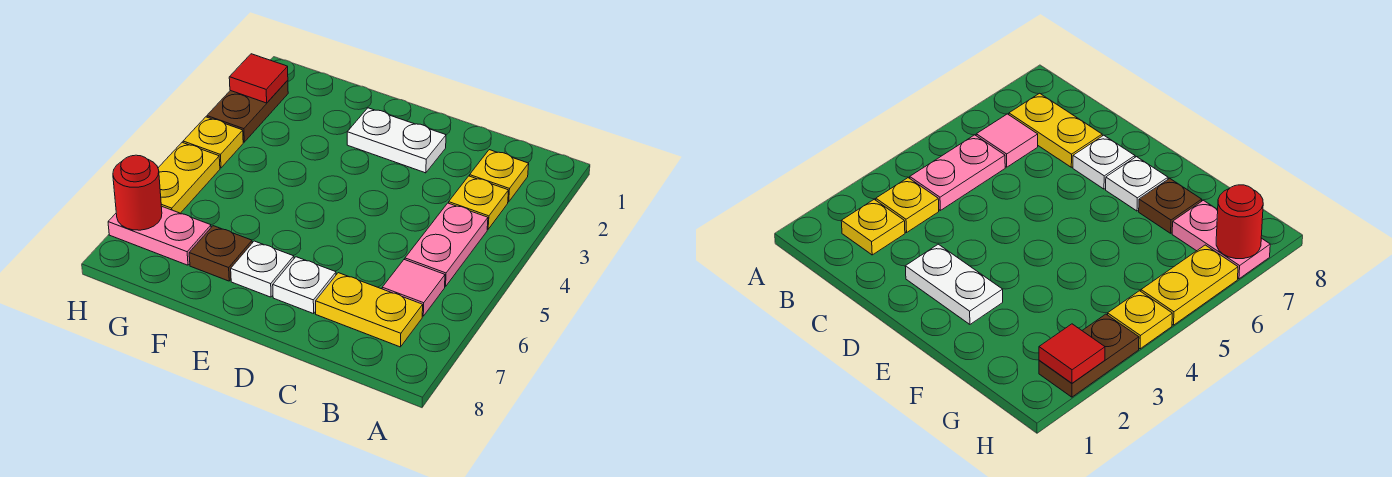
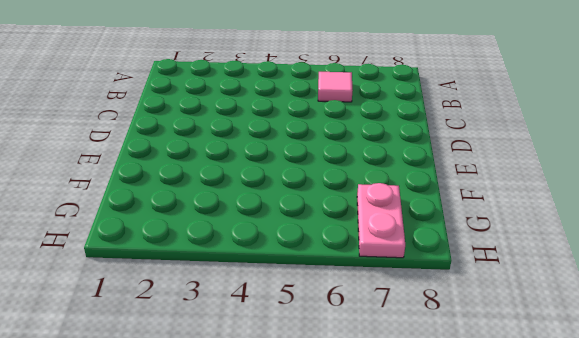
none -> yellow 1x1 plate [470,150,529,202]
none -> yellow 1x1 plate [449,176,509,229]
none -> pink 1x2 plate [405,203,488,287]

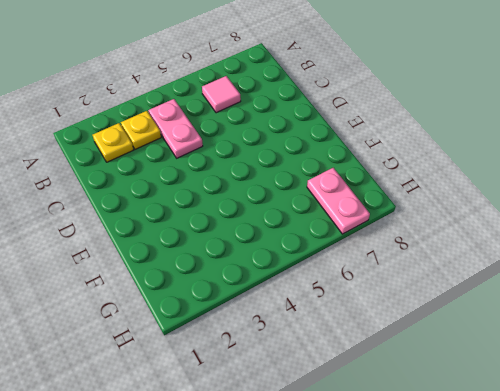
pink 1x2 plate [148,99,203,158] -> pink 1x2 plate turned to [405,203,488,287]
none -> yellow 1x2 plate [316,273,423,347]
none -> white 1x2 plate [347,108,446,173]
none -> white 1x1 plate [273,257,336,314]

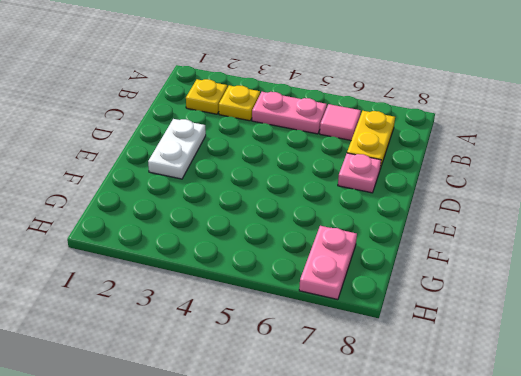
pink 1x1 plate [338,153,381,193] -> white 1x1 plate [273,257,336,314]
none -> white 1x1 plate [231,241,294,297]
none -> brown 1x1 plate [189,226,252,281]
none -> brown 1x2 plate [207,80,288,142]

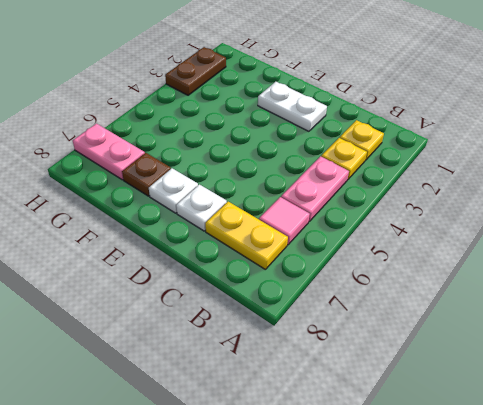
none -> yellow 1x1 plate [183,117,243,168]
none -> yellow 1x2 plate [158,142,220,213]
none -> red 1x1 tile [229,54,288,103]

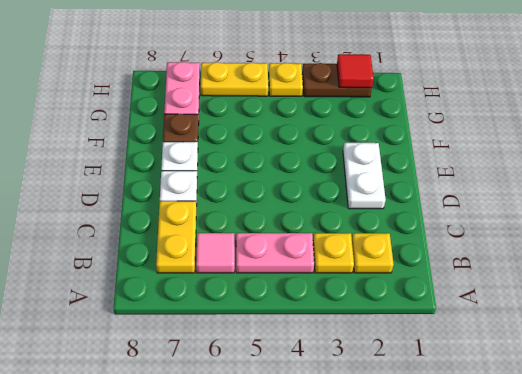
none -> red 1x1 round brick [113,155,162,230]

